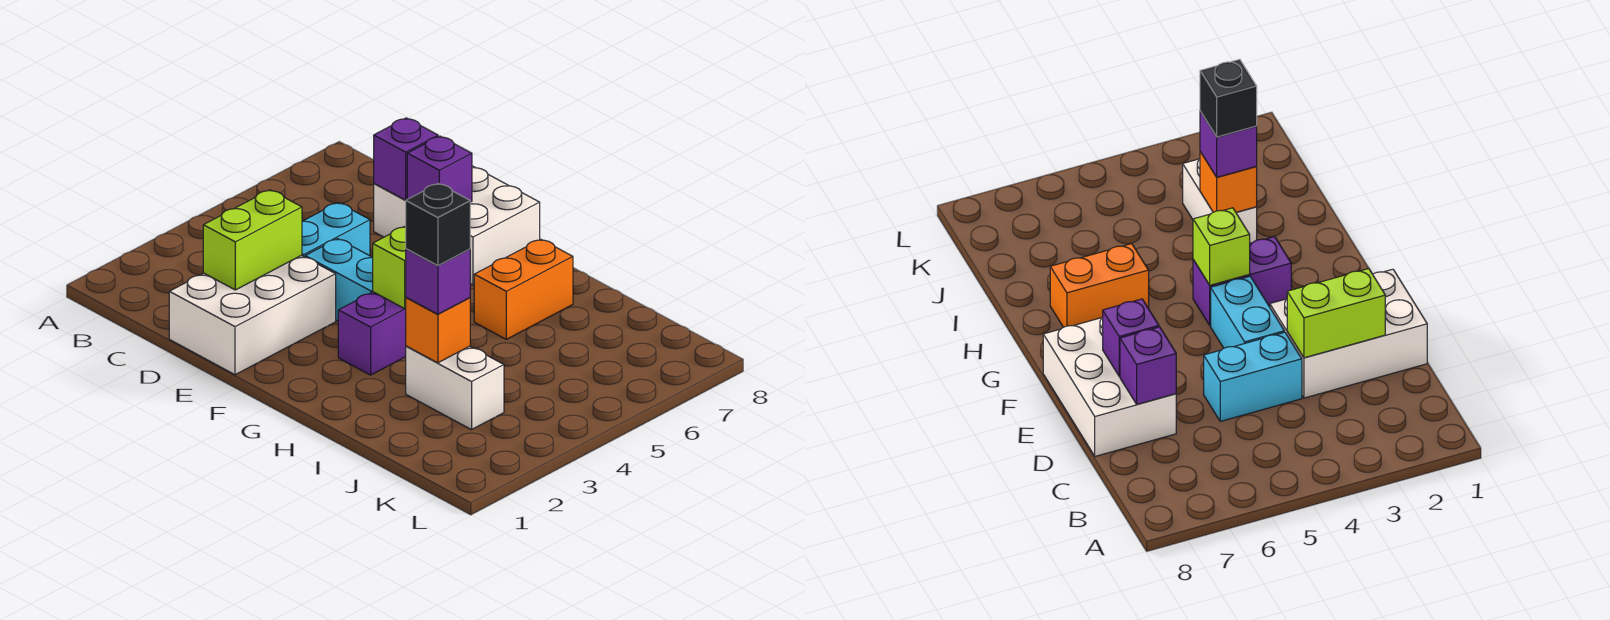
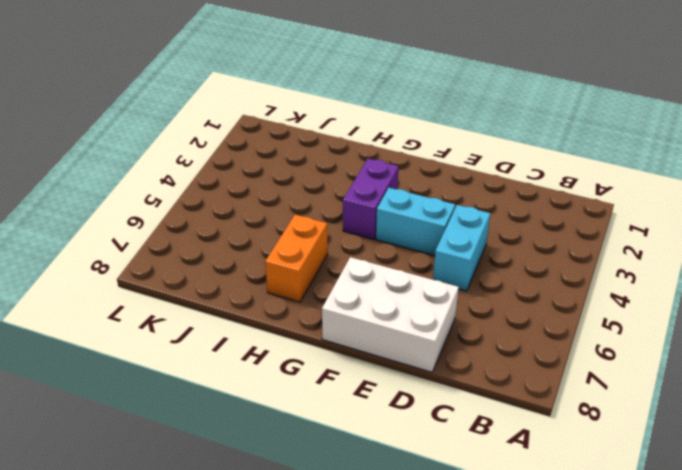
none -> white 2x3 brick [169,255,336,375]
none -> white 1x2 brick [406,346,504,430]
none -> lime 1x2 brick [203,190,302,290]

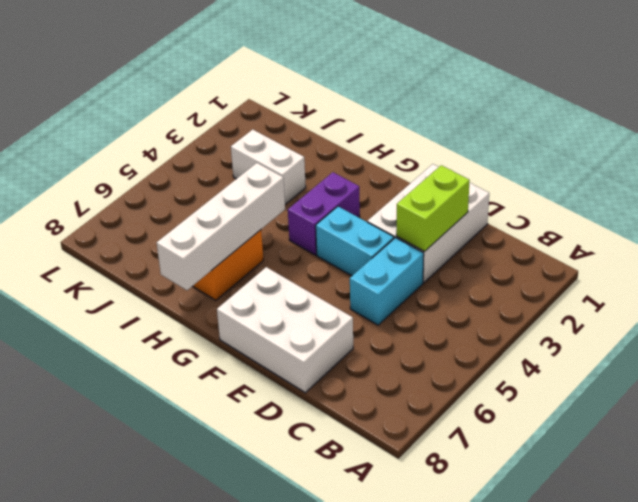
white 1x4 brick [157,163,285,290] -> none
none -> purple 1x1 brick [374,118,438,200]
none -> purple 1x1 brick [407,136,472,202]
none -> lime 1x1 brick [372,226,406,309]

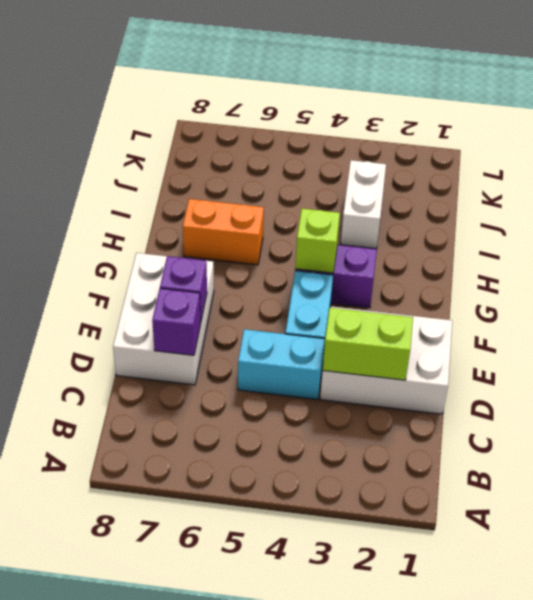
none -> orange 1x1 brick [406,298,470,363]
none -> purple 1x1 brick [406,249,470,314]
none -> black 1x1 brick [406,183,470,266]

